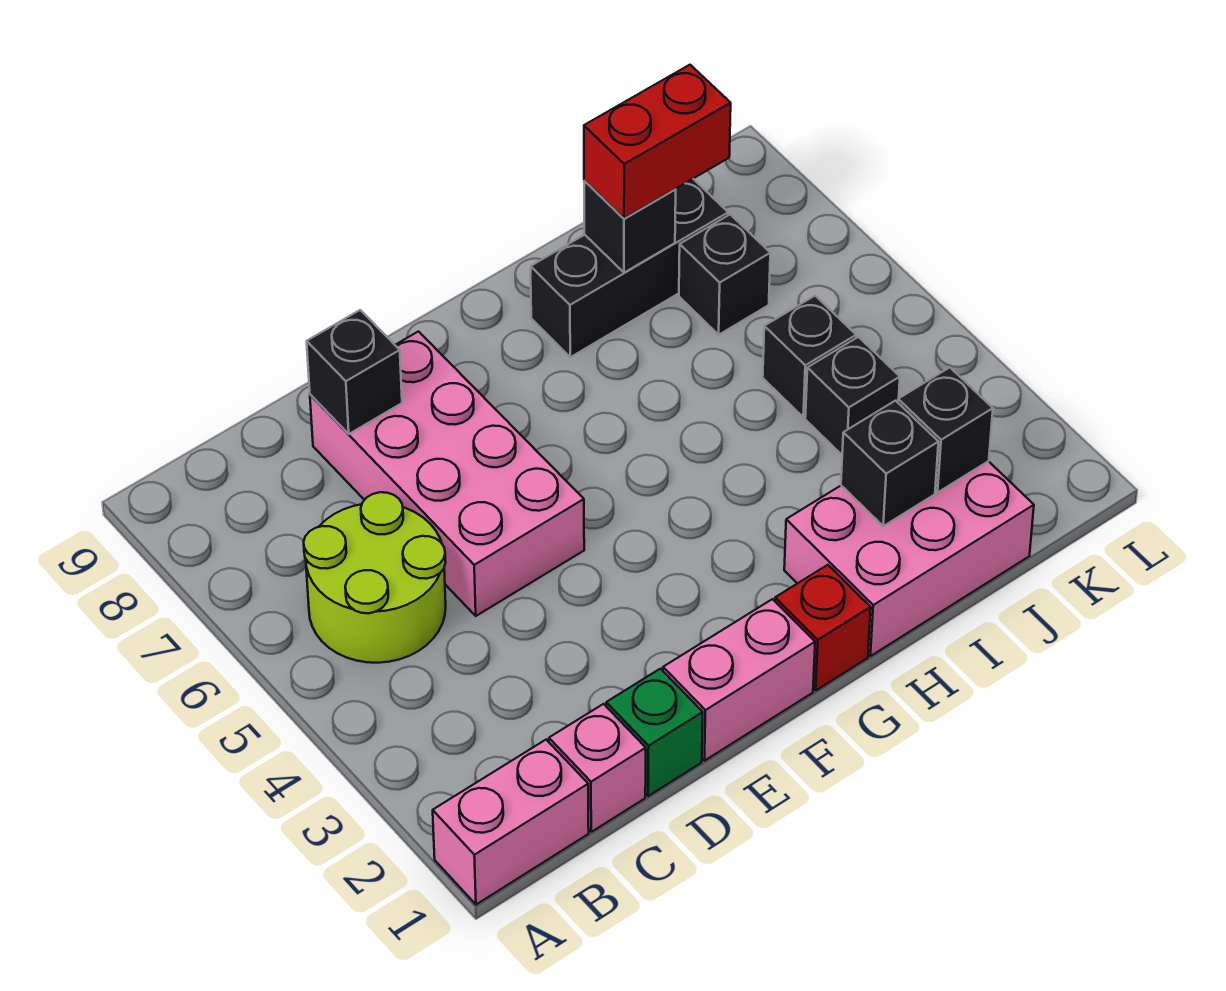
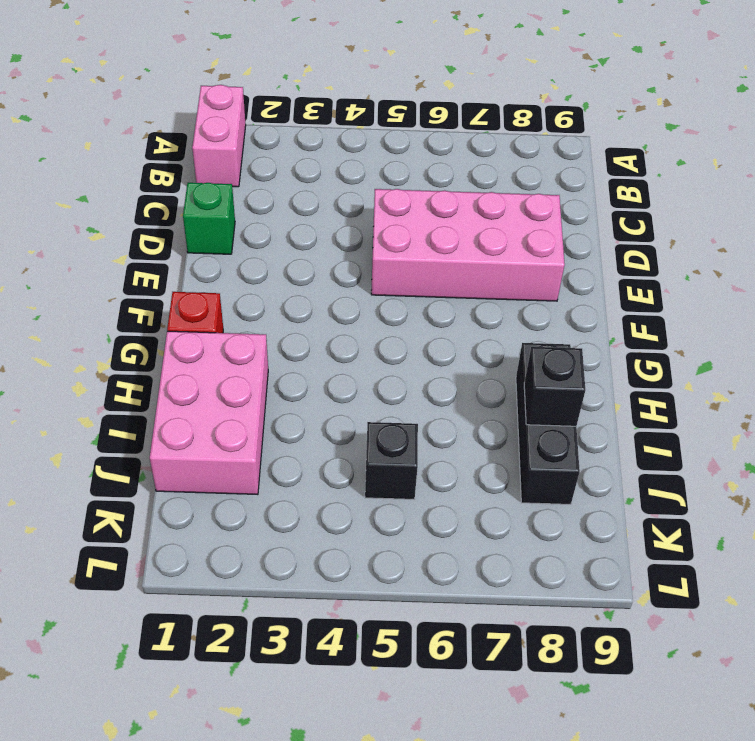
none -> lime 2x2 round brick [304,492,446,663]
none -> pink 1x1 brick [549,704,646,832]
none -> pink 1x2 brick [663,599,815,761]

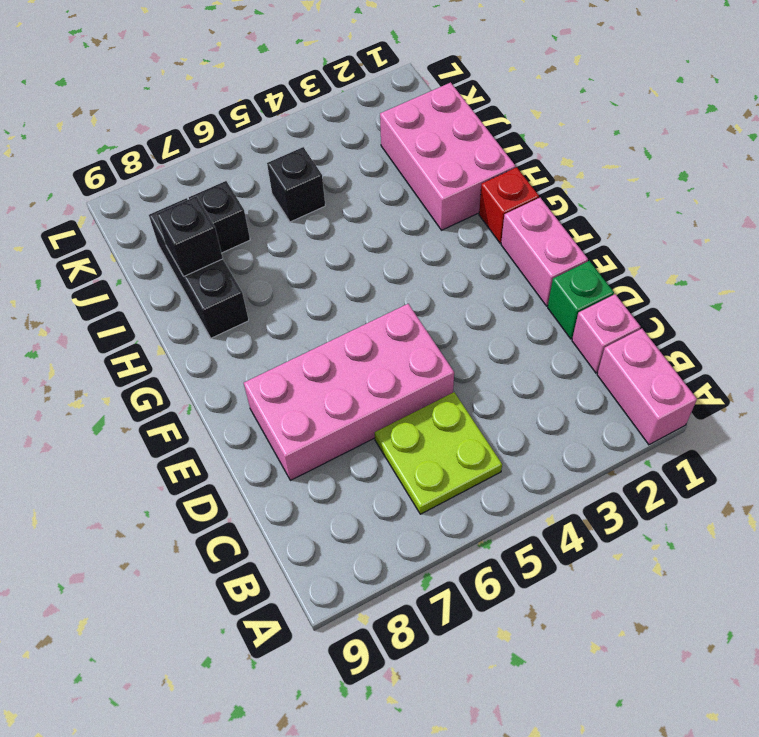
lime 2x2 plate [375,392,502,514] -> lime 2x2 round brick [304,492,446,663]
none -> black 1x1 brick [805,337,900,455]
none -> black 1x1 brick [307,310,402,434]
none -> black 1x1 brick [841,401,938,526]

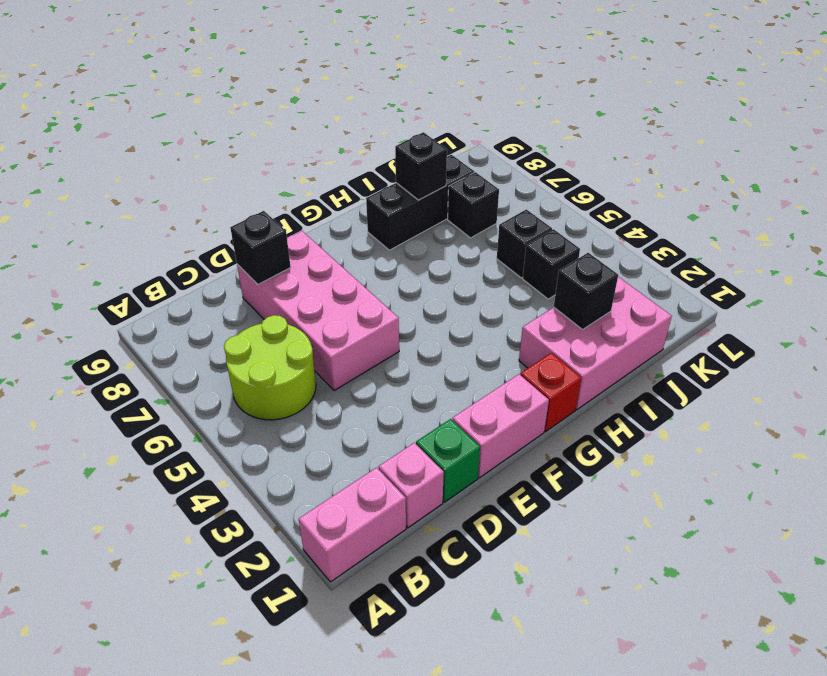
none -> black 1x1 brick [898,368,993,492]
none -> red 1x2 brick [584,65,731,219]

